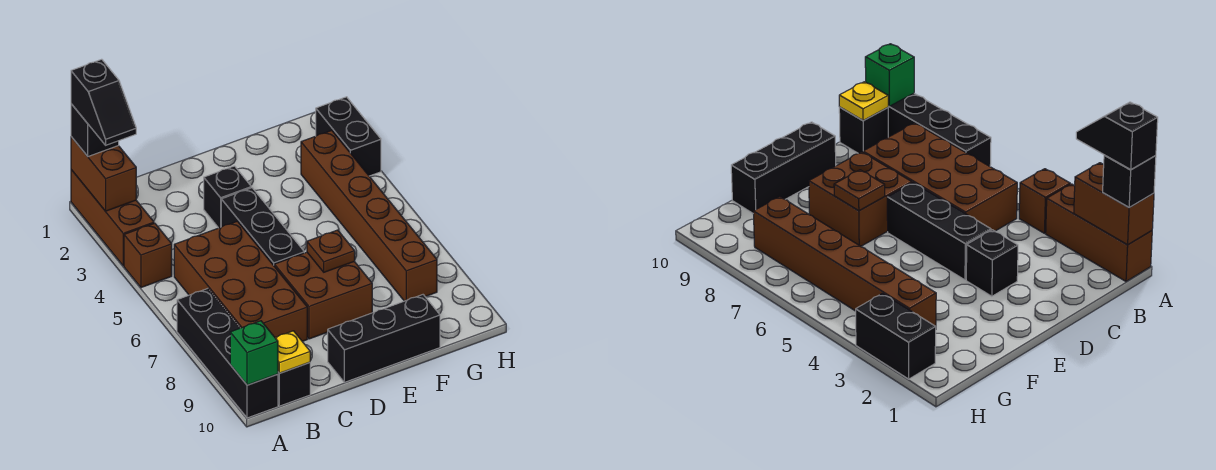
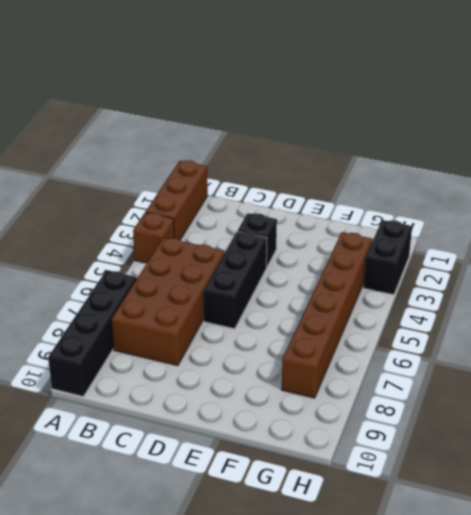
none -> black 1x1 brick [278,362,310,406]
none -> brown 2x2 brick [274,252,372,339]
none -> black 1x3 brick [328,295,440,382]

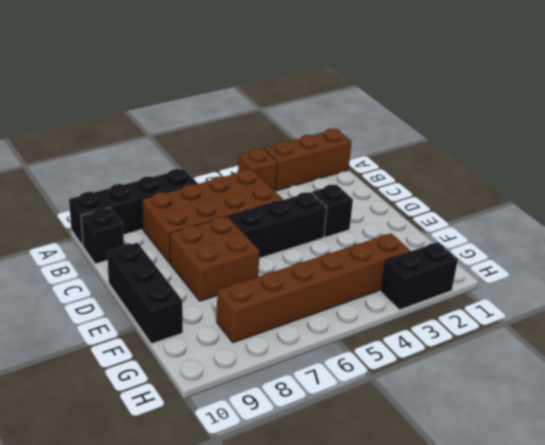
none -> brown 1x2 brick [71,137,136,211]
none -> green 1x1 brick [230,321,278,385]
none -> yellow 1x1 plate [275,331,310,373]

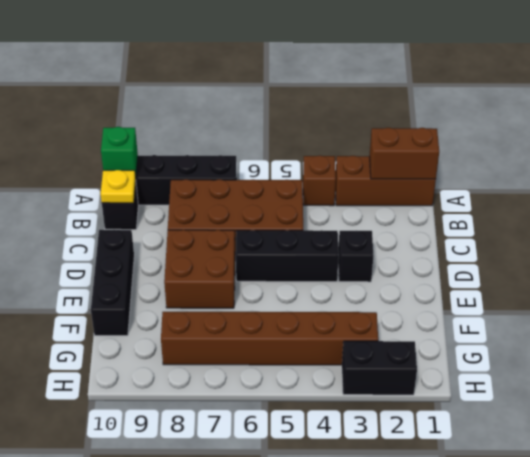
none -> brown 1x1 plate [307,230,355,272]
none -> black 1x1 brick [71,104,119,156]
none -> black 1x2 slope [71,59,136,145]

